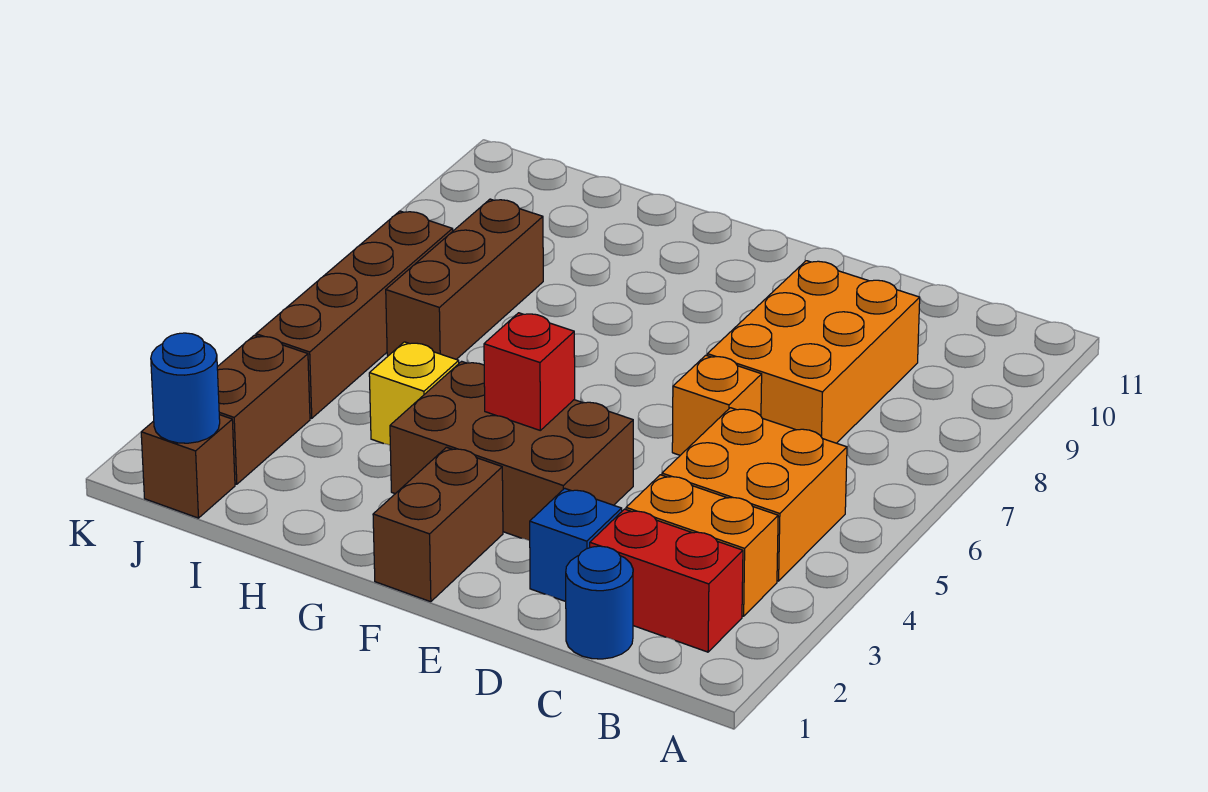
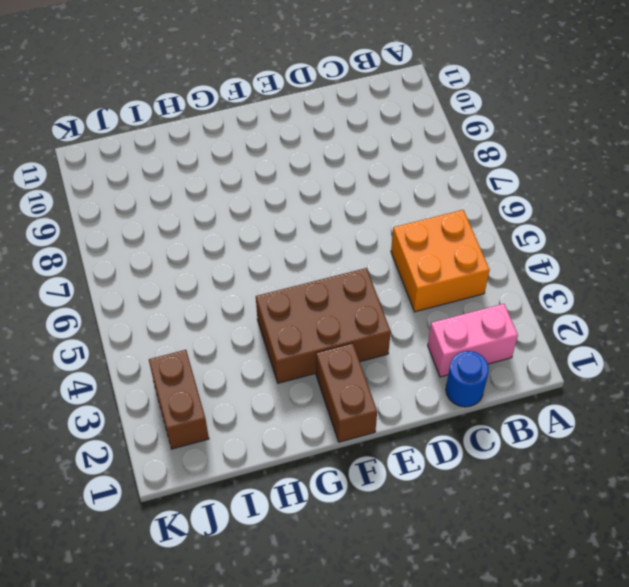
pink 1x2 brick [428,304,518,377] -> red 1x2 brick [590,509,743,652]
none -> orange 1x2 brick [626,475,778,616]
none -> orange 2x3 brick [707,261,920,443]
none -> blue 1x1 brick [530,488,622,601]

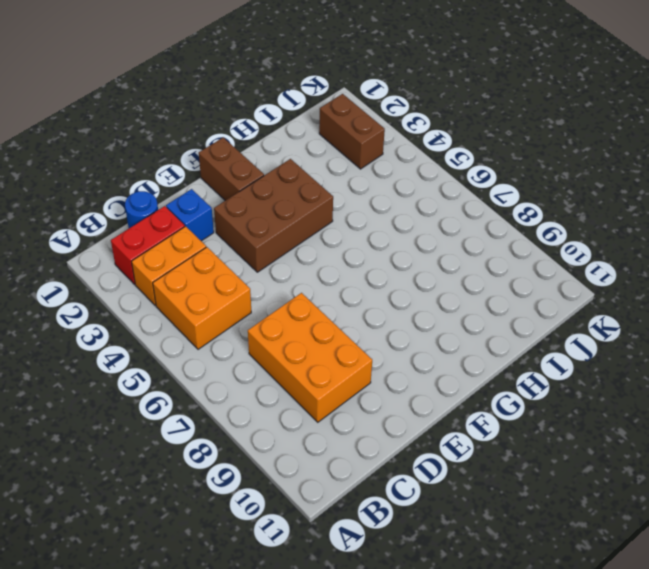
none -> orange 1x1 brick [672,355,762,455]
none -> yellow 1x1 brick [369,342,459,445]
none -> brown 1x3 brick [386,199,543,359]

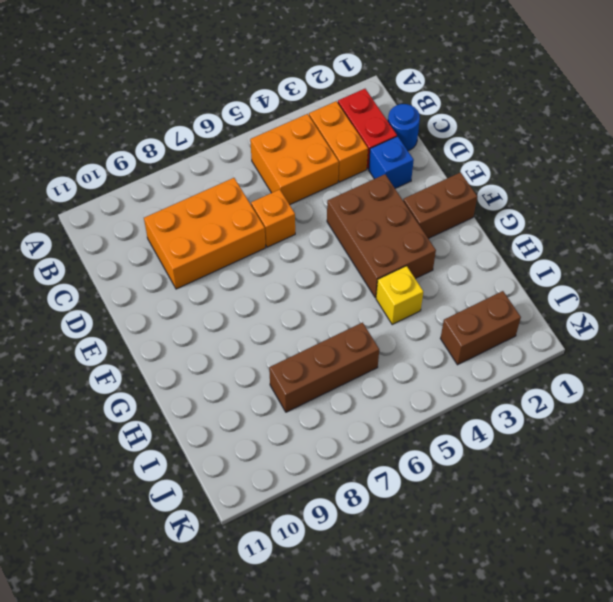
none -> brown 1x1 brick [141,415,235,518]
none -> brown 1x4 brick [256,211,453,418]
none -> red 1x1 brick [484,313,575,430]

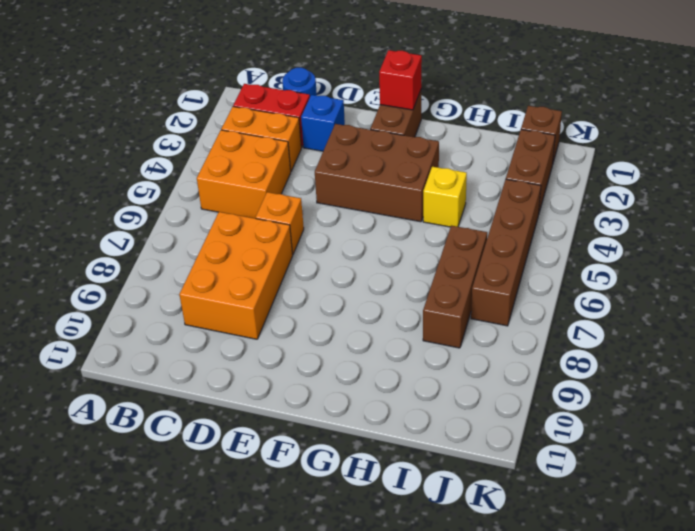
red 1x1 brick [379,50,422,110] -> red 1x1 brick moved to [484,313,575,430]
none -> blue 1x1 round brick [151,333,220,443]

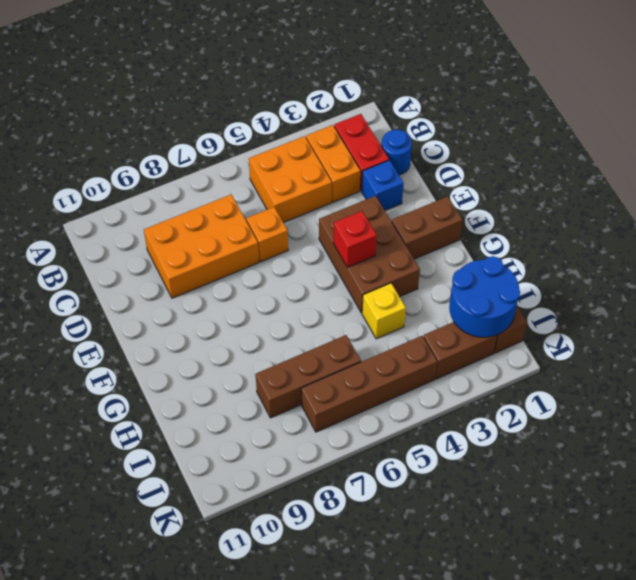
blue 2x2 round brick [449,256,520,337] -> blue 1x1 round brick [151,333,220,443]

